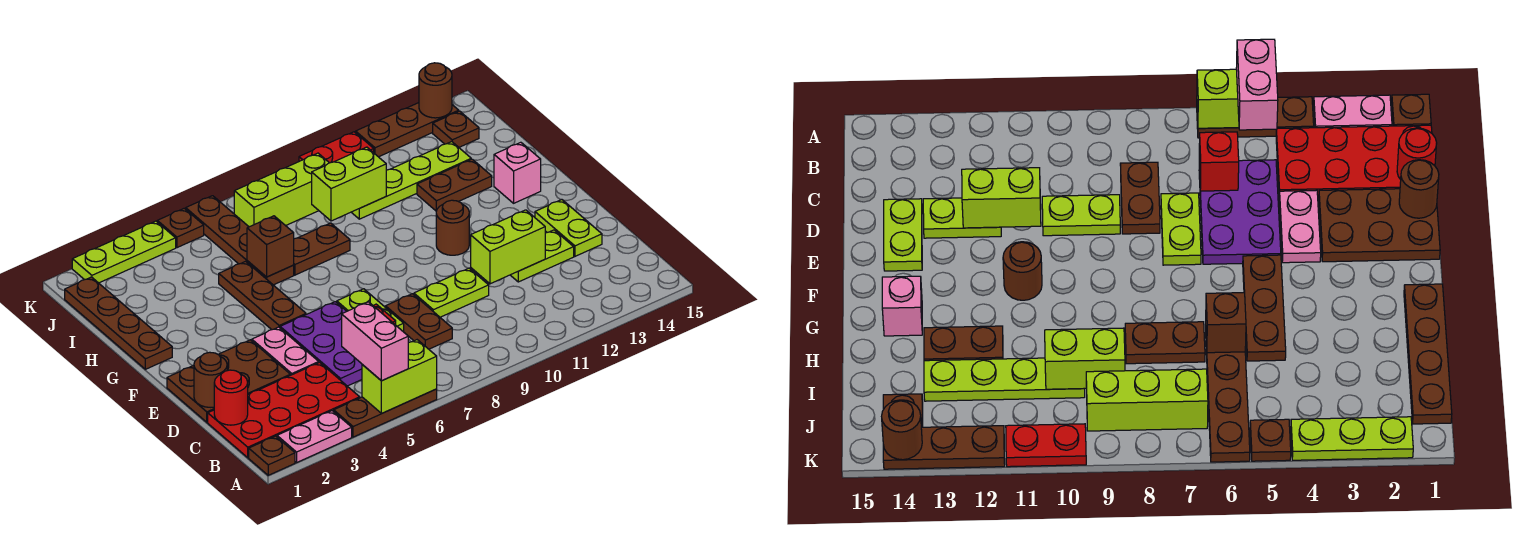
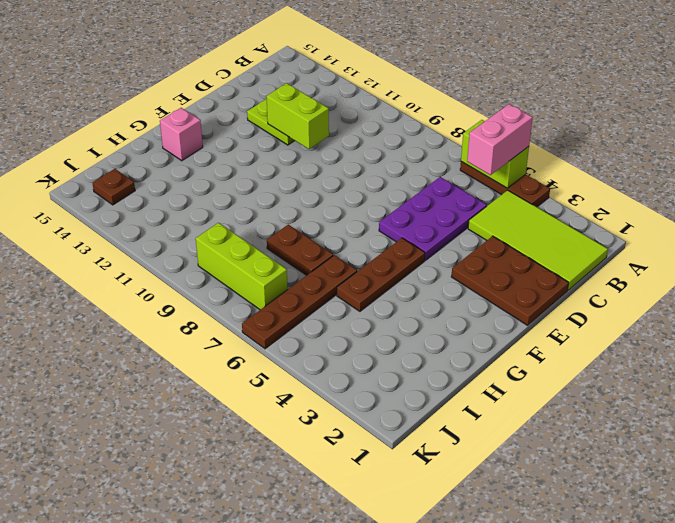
lime 2x4 tile [468,190,608,290] -> red 2x4 plate [208,362,360,458]
none -> brown 1x1 plate [249,436,295,475]
none -> pink 1x2 plate [277,411,352,463]
none -> brown 1x2 plate [386,294,452,349]
none -> pink 1x2 plate [252,327,319,375]

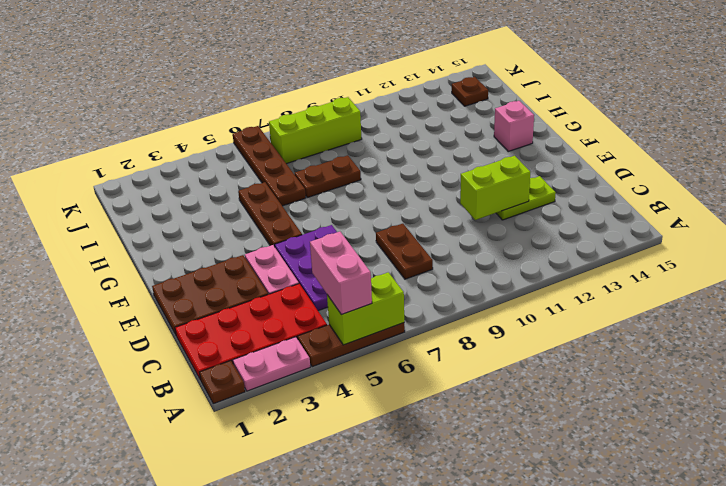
none -> lime 1x2 plate [337,289,404,332]
none -> lime 1x2 plate [414,268,489,317]
none -> lime 1x2 plate [535,200,602,256]
none -> brown 1x1 round brick [436,200,469,255]

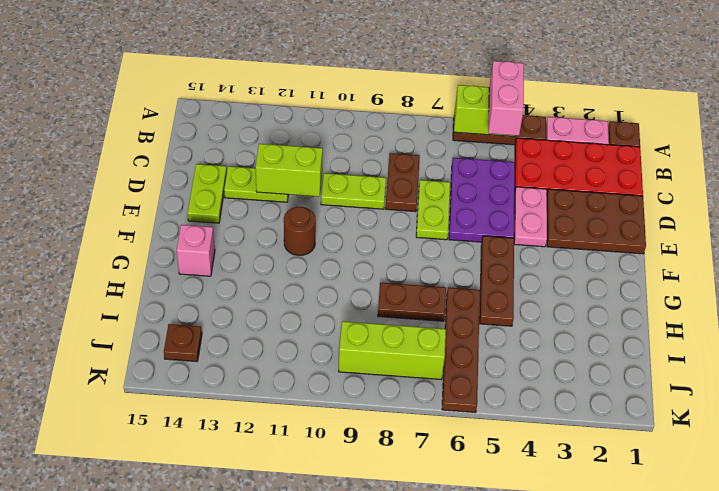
none -> brown 1x4 plate [65,277,172,369]
none -> brown 1x2 plate [417,159,492,211]
none -> lime 1x4 plate [351,142,471,219]
none -> lime 1x3 plate [72,221,176,283]

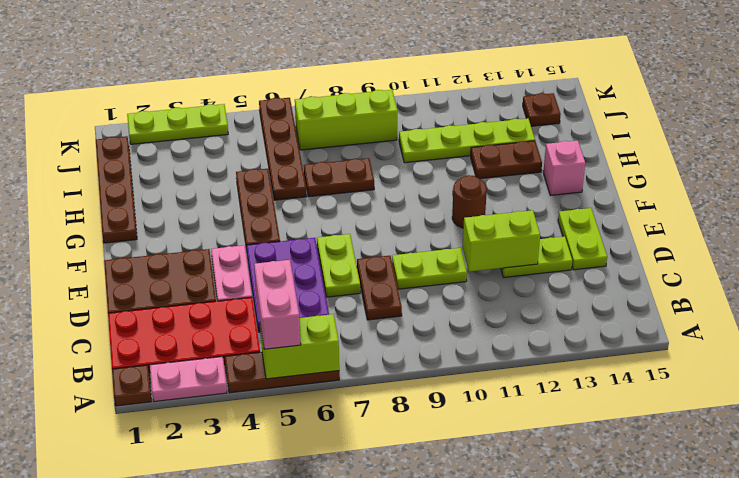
none -> brown 1x1 plate [157,208,204,248]
none -> red 1x2 plate [299,132,374,163]
none -> brown 1x3 plate [356,103,459,157]
none -> red 1x1 round brick [214,370,248,425]

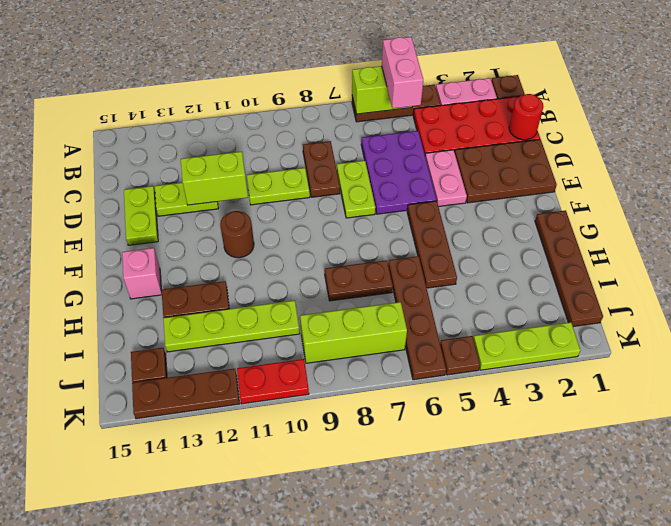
none -> red 1x1 brick [1199,132,1239,191]
none -> brown 1x1 round brick [194,352,227,407]
none -> brown 1x1 brick [247,216,294,277]
none -> lime 1x2 brick [312,147,386,221]

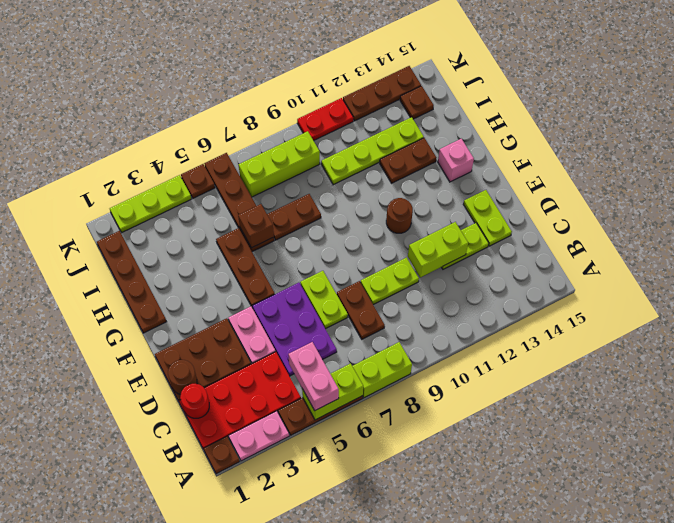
lime 1x2 brick [352,342,412,398] -> lime 1x2 brick moved to [312,147,386,221]
none -> red 1x1 brick [1199,132,1239,191]
none -> brown 1x1 round brick [419,63,452,118]

